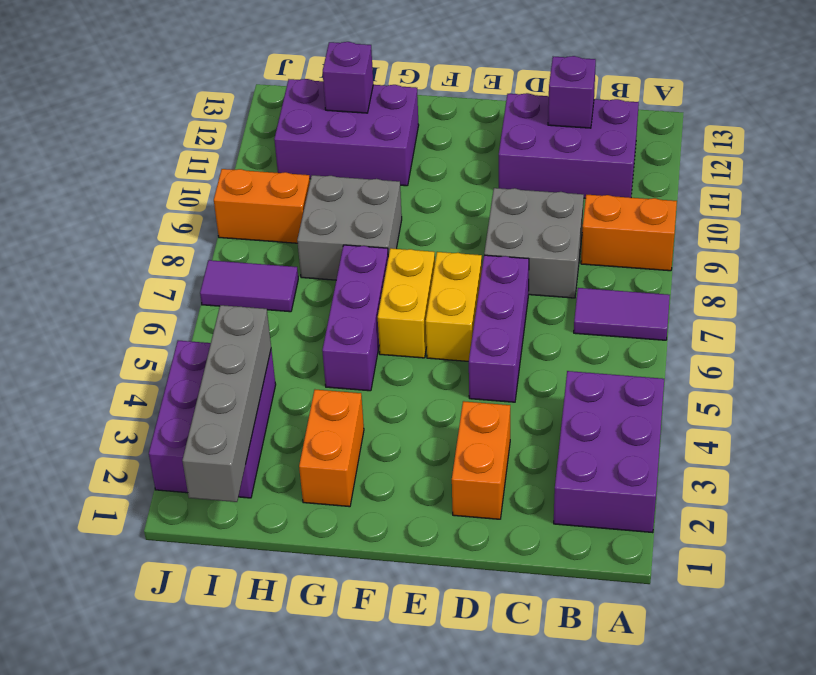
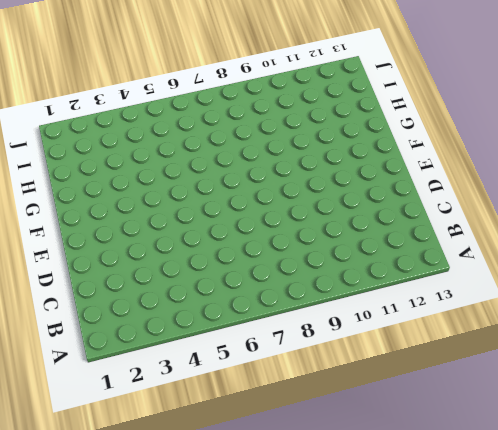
none -> purple 2x3 brick [554,371,664,533]
none -> purple 1x2 tile [574,288,670,340]
none -> orange 1x2 brick [581,195,677,271]

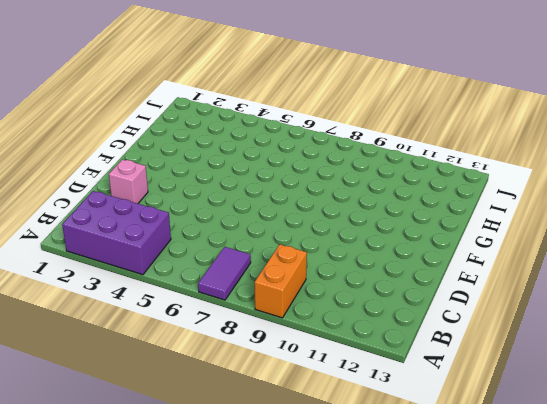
pink 1x1 brick [109,159,148,204] -> orange 1x2 brick [452,401,510,519]
none -> purple 2x3 brick [499,93,639,198]
none -> grey 2x2 brick [484,188,584,298]
none -> purple 1x3 brick [469,255,529,402]

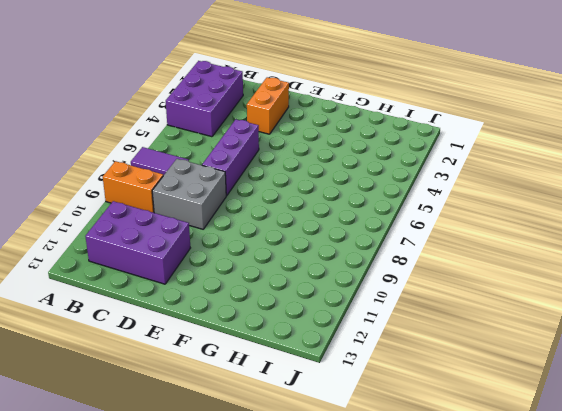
none -> yellow 1x2 brick [426,252,482,361]
none -> yellow 1x2 brick [378,248,435,358]
none -> orange 1x2 brick [299,390,364,507]

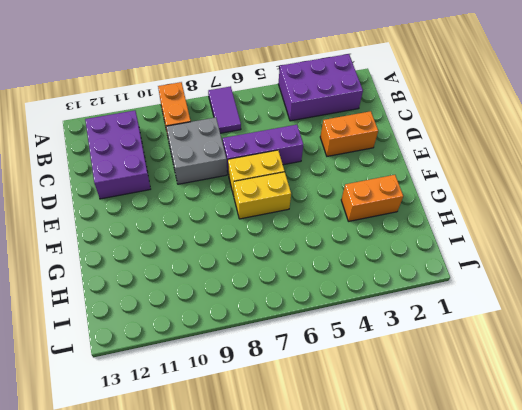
none -> purple 1x3 brick [322,245,388,391]
none -> grey 2x2 brick [297,175,402,280]
none -> purple 2x3 brick [274,79,419,186]

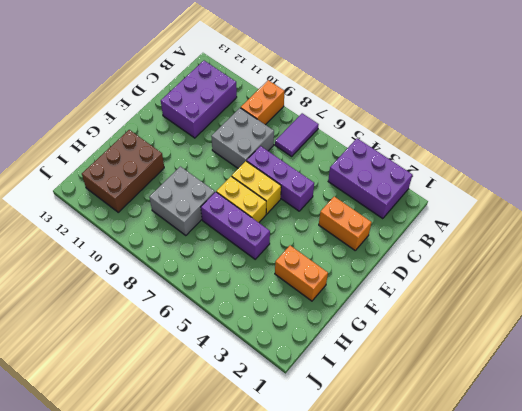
brown 2x3 brick [82,130,164,212] -> purple 2x3 brick [274,79,419,186]
none -> purple 2x3 brick [149,341,276,498]
none -> purple 1x2 tile [200,260,298,312]
none -> orange 1x2 brick [214,169,310,243]

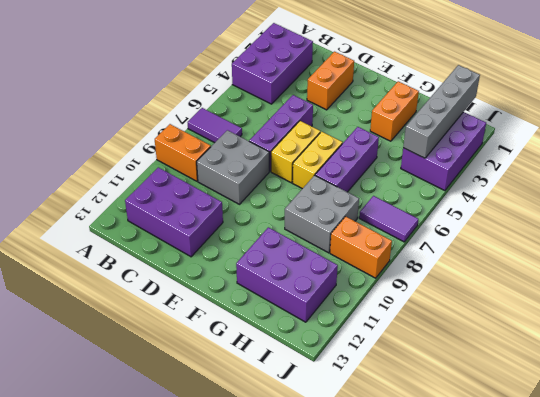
none -> purple 1x1 brick [548,56,596,128]
none -> purple 1x1 brick [323,42,373,113]

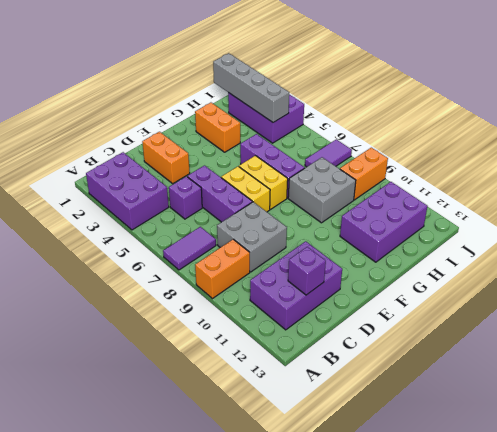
purple 1x1 brick [169,176,202,219] -> purple 1x1 brick moved to [323,42,373,113]

